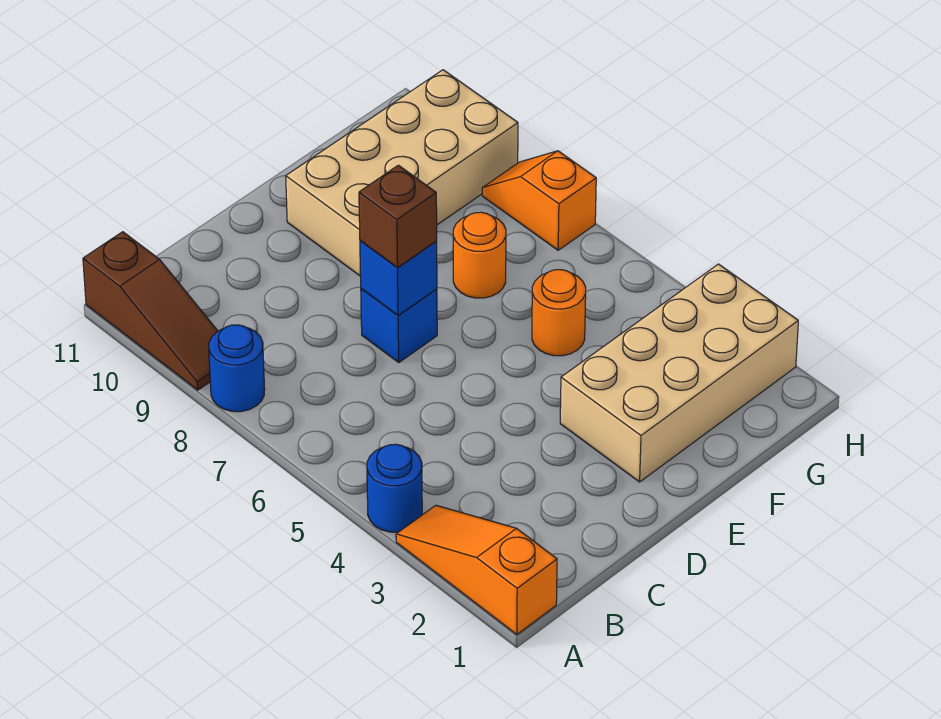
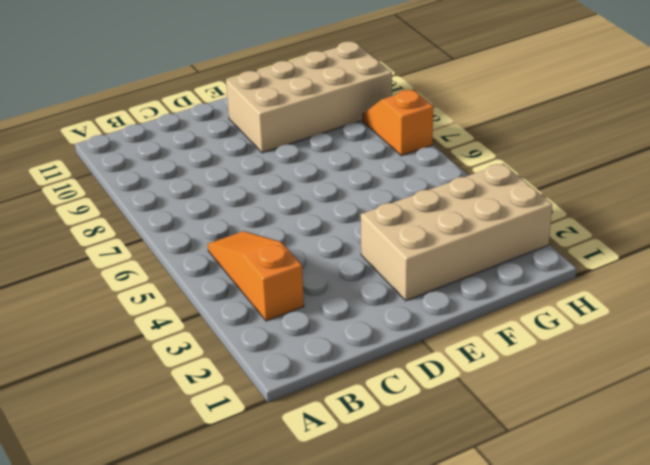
orange 1x3 slope [208,231,304,321] -> orange 1x3 slope moved to [396,505,557,634]
none -> blue 1x1 round brick [367,444,422,532]
none -> blue 1x1 round brick [209,325,265,412]
none -> brown 1x3 slope [83,232,217,390]

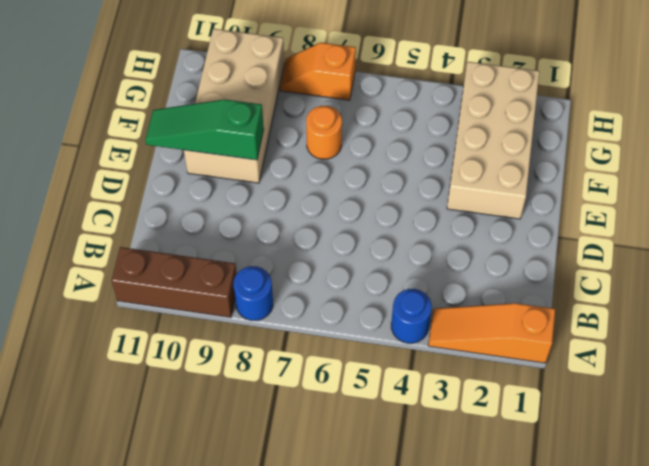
brown 1x3 brick [111,247,237,317] -> brown 1x3 slope [83,232,217,390]
green 1x3 slope [145,99,264,160] -> none
none -> blue 1x1 brick [361,289,437,362]
none -> orange 1x1 round brick [532,270,586,356]
none -> blue 1x1 brick [360,241,437,316]

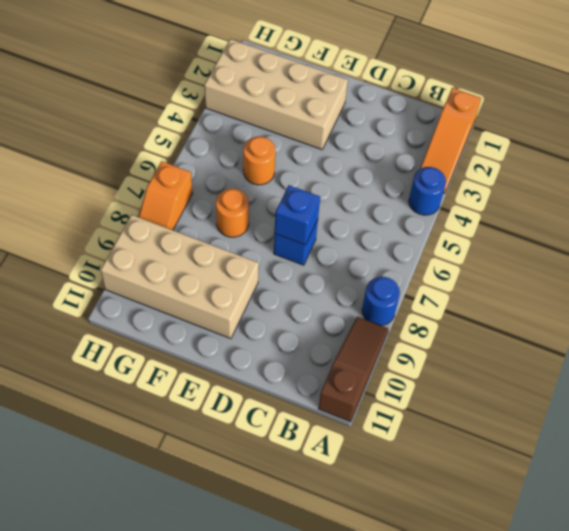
none -> brown 1x1 brick [359,165,437,268]

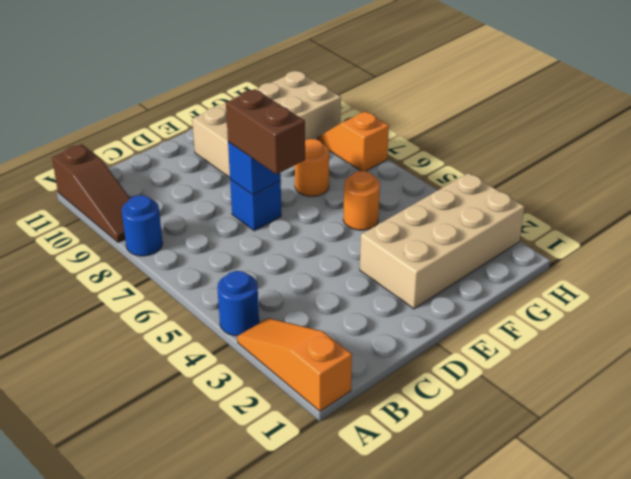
brown 1x2 brick [226,89,305,174] -> brown 1x1 brick [359,165,437,268]

